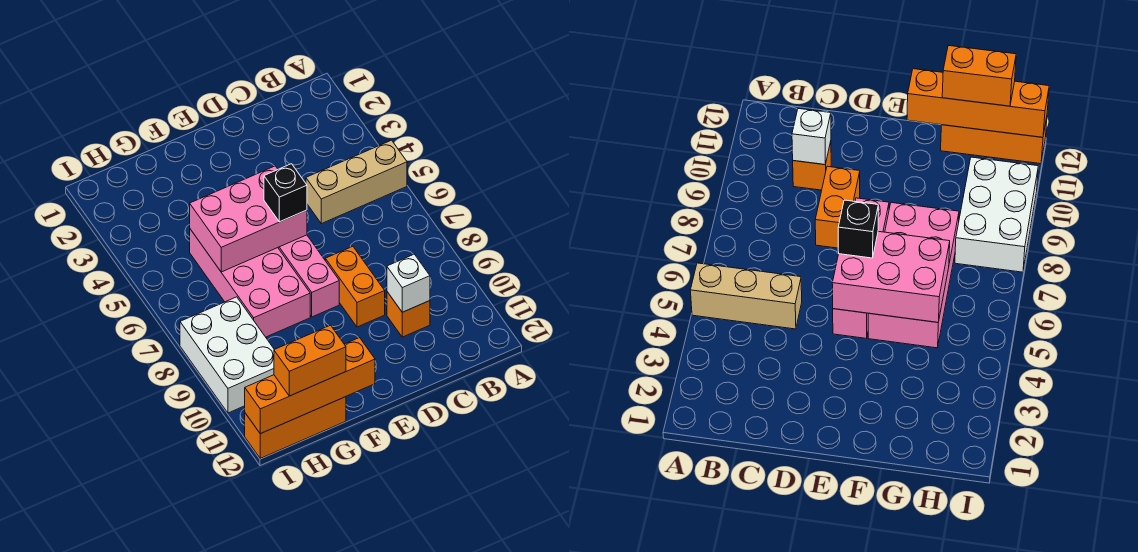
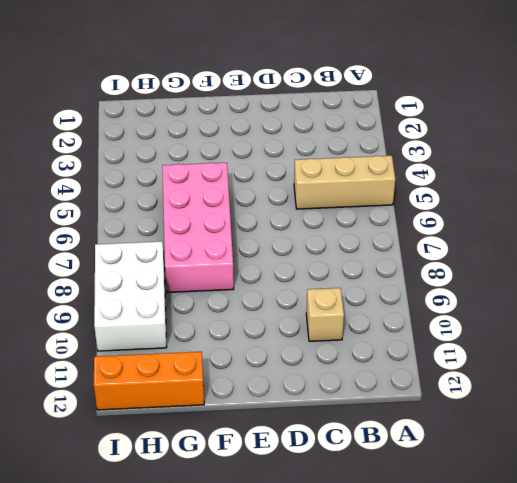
tan 1x1 brick [306,288,344,341] -> orange 1x1 brick [387,292,430,337]
none -> orange 1x2 brick [325,246,385,327]
none -> pink 1x4 brick [278,235,339,317]
none -> white 1x1 brick [387,254,430,312]

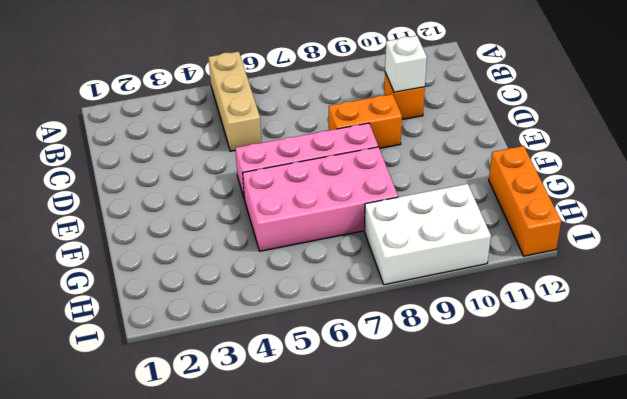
none -> pink 2x3 brick [190,166,307,272]
none -> orange 1x4 brick [245,338,375,434]
none -> black 1x1 brick [264,164,307,222]

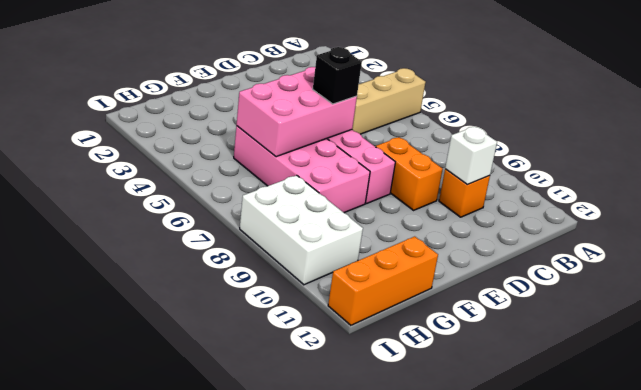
none -> orange 1x4 brick [245,338,375,434]
none -> orange 1x2 brick [274,325,346,396]

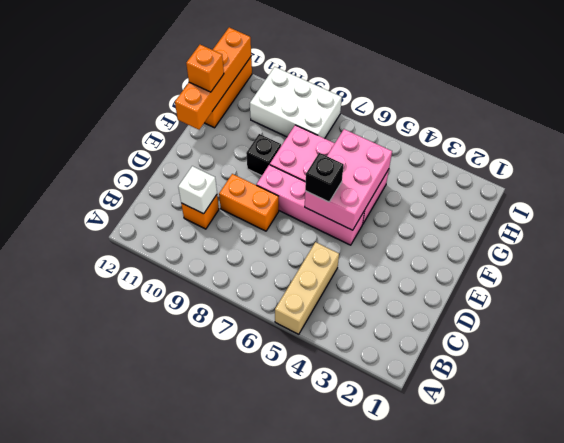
black 1x1 brick [246,134,281,176] -> none
orange 1x1 brick [186,45,224,92] -> orange 1x2 brick [274,325,346,396]

